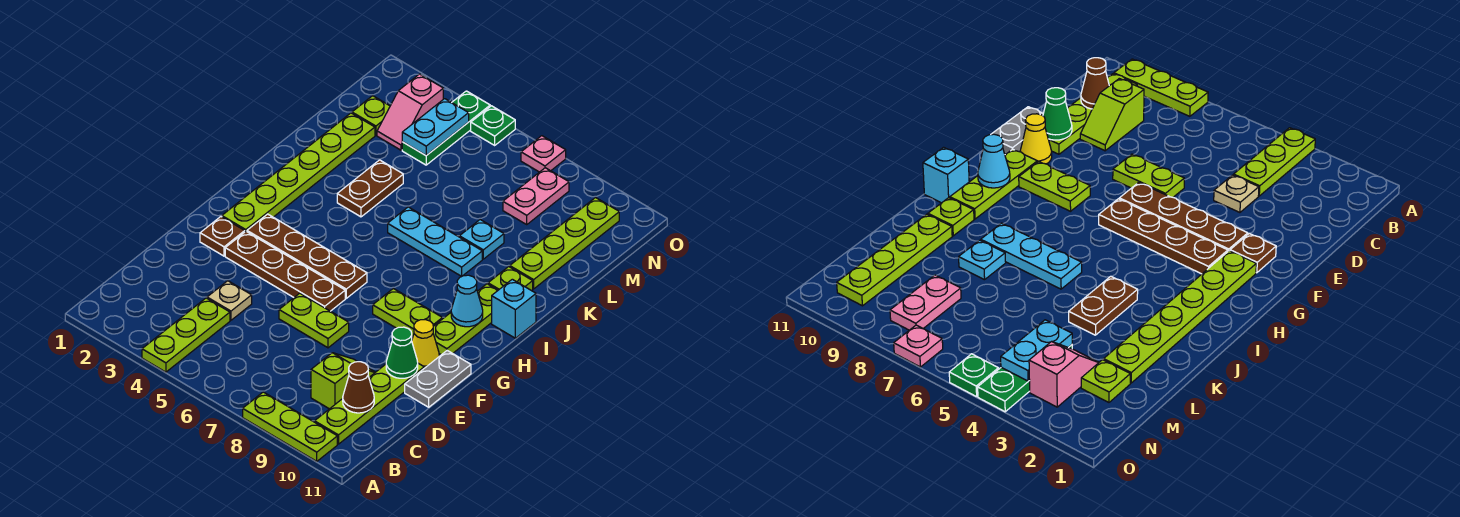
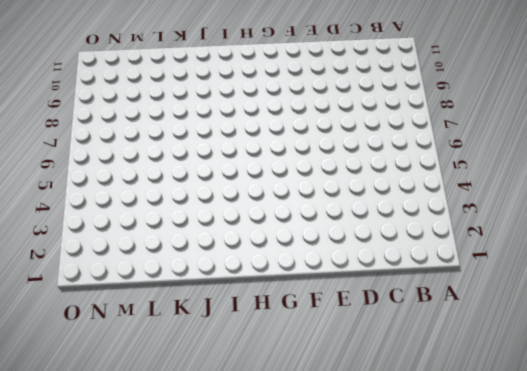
none -> lime 1x3 plate [142,298,230,372]
none -> lime 1x3 plate [243,392,337,461]
none -> lime 1x4 plate [315,363,424,444]
none -> lime 1x2 slope [311,353,375,409]

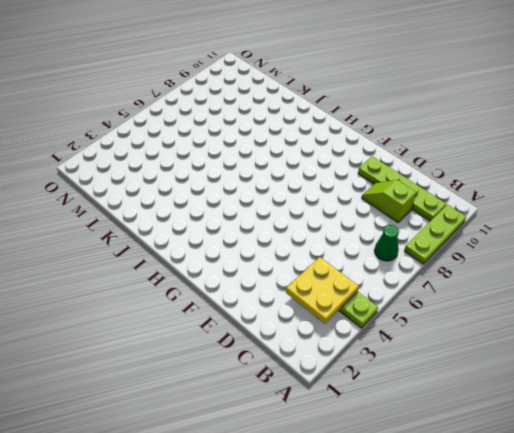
yellow 2x2 plate [286,257,359,324] -> none
green 1x1 cone [374,225,399,261] -> green 1x1 cone moved to [386,327,418,378]
none -> tan 1x1 plate [207,281,252,320]
none -> lime 1x2 plate [279,293,349,348]
none -> grey 1x2 plate [405,351,471,407]
none -> brown 1x1 plate [200,217,245,256]

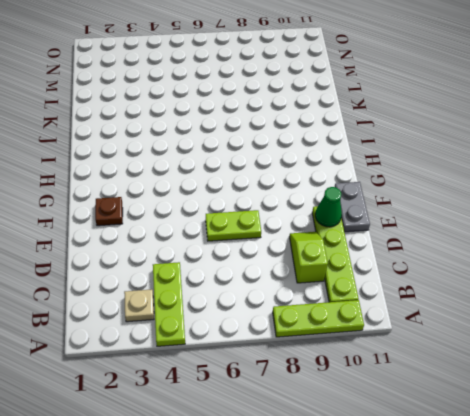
tan 1x1 plate [124,289,154,322] -> tan 1x1 plate moved to [207,281,252,320]
none -> brown 1x4 plate [225,232,345,311]
none -> yellow 1x1 cone [412,320,439,368]
none -> lime 1x6 plate [222,113,375,232]
none -> brown 1x4 plate [247,214,367,298]

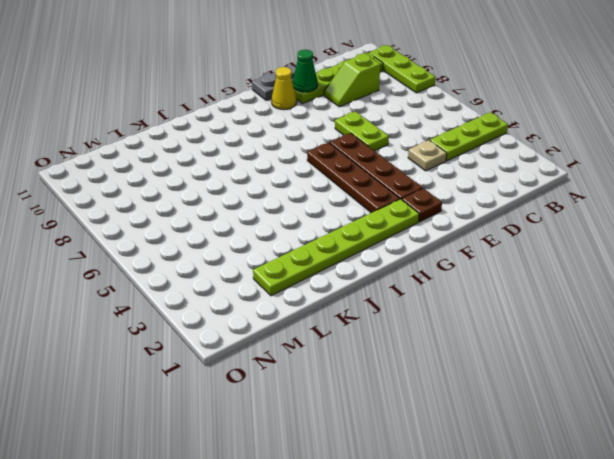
none -> lime 1x2 plate [373,289,442,338]
none -> lime 1x3 plate [433,284,498,355]
none -> cyan 1x1 brick [492,279,536,338]
none -> brown 1x2 plate [337,160,403,217]

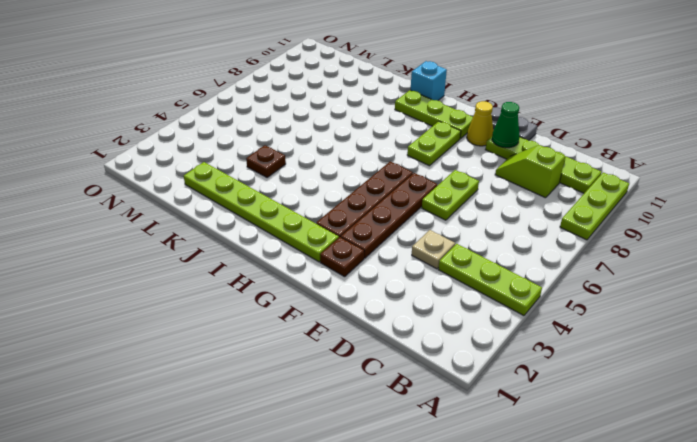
brown 1x1 plate [246,145,286,177] -> brown 1x2 plate [337,160,403,217]
none -> cyan 1x3 plate [388,207,482,276]
none -> lime 1x1 plate [488,267,533,291]
none -> cyan 1x1 plate [459,220,504,259]
none -> lime 1x4 plate [510,198,619,289]

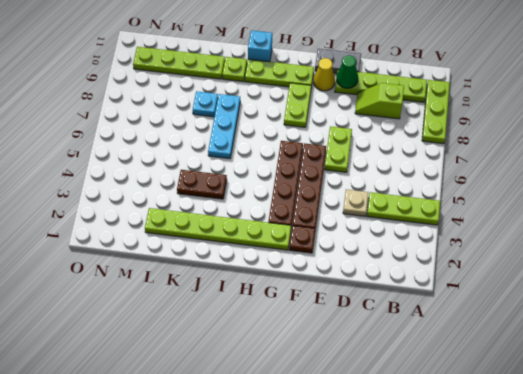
none -> lime 1x1 plate [352,96,390,135]
none -> pink 1x2 slope [377,74,443,150]
none -> green 1x3 plate [402,91,490,165]
none -> pink 1x2 plate [503,168,569,224]

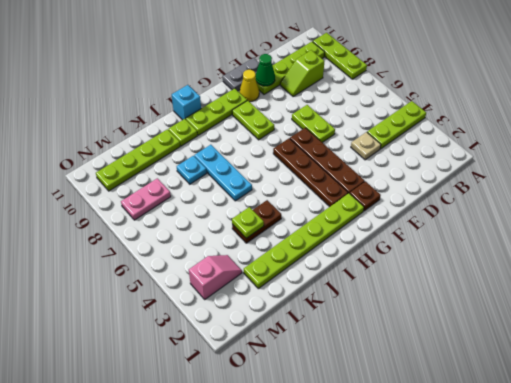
lime 1x1 plate [232,207,264,238] -> lime 1x1 plate moved to [352,96,390,135]
none -> green 1x3 plate [402,91,490,165]
none -> green 1x1 plate [471,106,515,145]
none -> pink 1x1 plate [521,136,566,172]
none -> brown 1x1 cone [343,362,374,413]

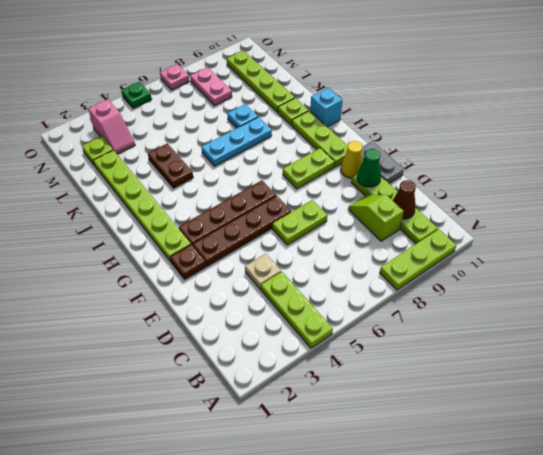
none -> green 1x3 plate [402,91,490,165]
none -> cyan 1x1 cone [451,275,483,327]
none -> cyan 1x2 plate [402,99,469,155]

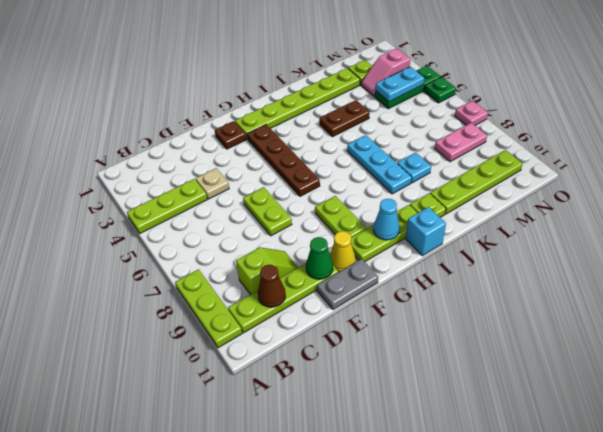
none -> brown 1x4 plate [225,232,345,311]

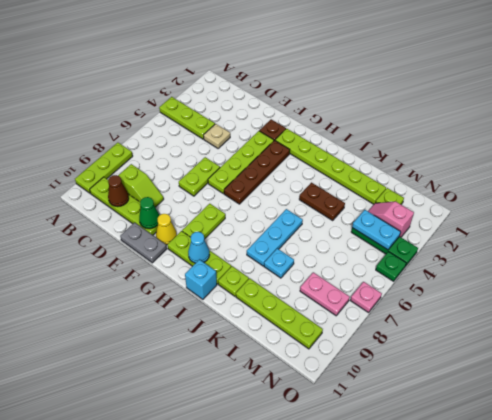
lime 1x4 plate [208,131,274,193] -> brown 1x4 plate [225,232,345,311]

